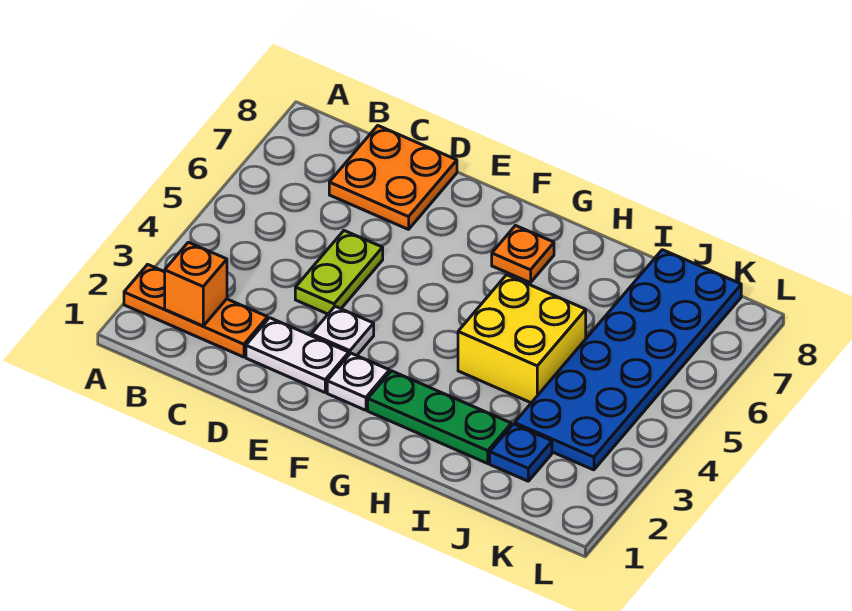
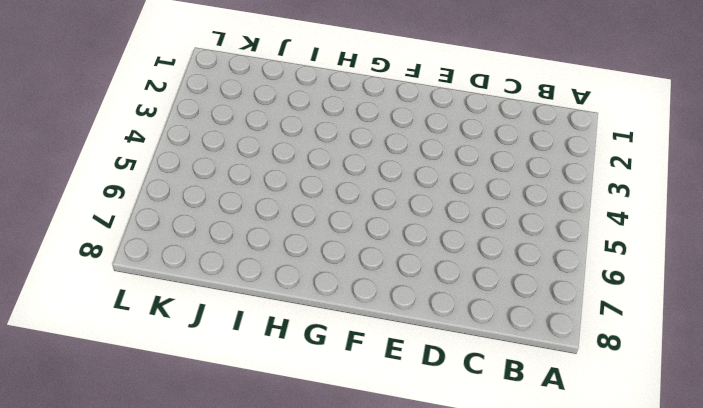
none -> orange 1x3 plate [124,264,268,357]
none -> orange 2x2 plate [329,126,457,229]
none -> white 1x2 plate [246,318,349,392]

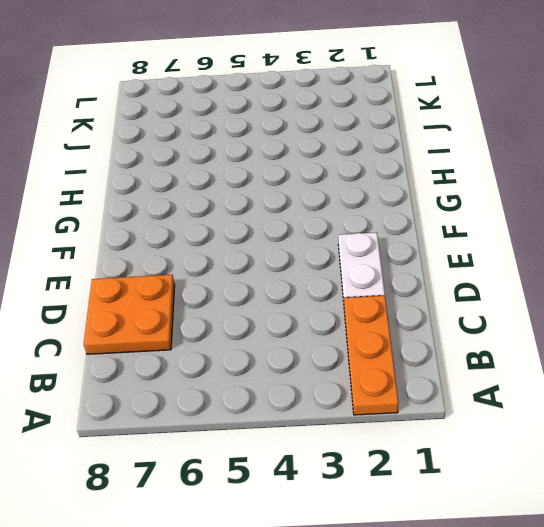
none -> lime 1x2 plate [295,231,383,314]
none -> white 1x1 plate [311,306,374,356]
none -> white 1x1 plate [327,353,389,410]

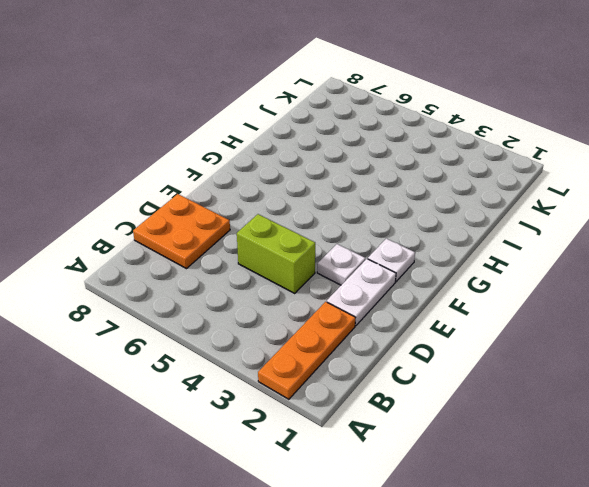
lime 1x2 brick [237,214,315,293] -> lime 1x2 plate [295,231,383,314]
none -> green 1x3 plate [368,371,511,463]
none -> orange 1x1 plate [492,226,554,283]
none -> yellow 2x2 brick [458,275,586,403]

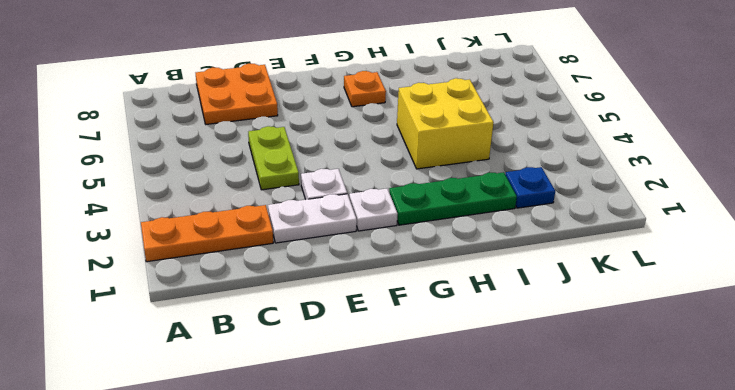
none -> blue 2x6 plate [515,250,741,470]
none -> orange 1x1 brick [165,242,227,326]

